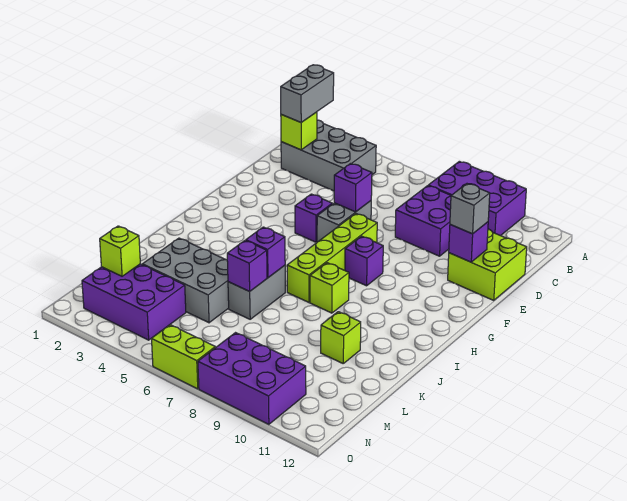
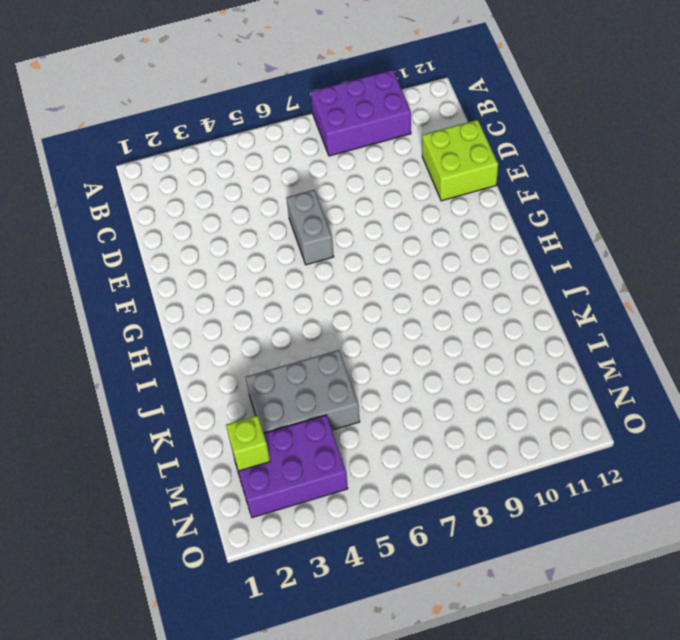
none -> grey 2x3 brick [281,120,376,191]
none -> purple 2x2 brick [395,186,451,256]
none -> purple 1x1 brick [295,194,332,242]

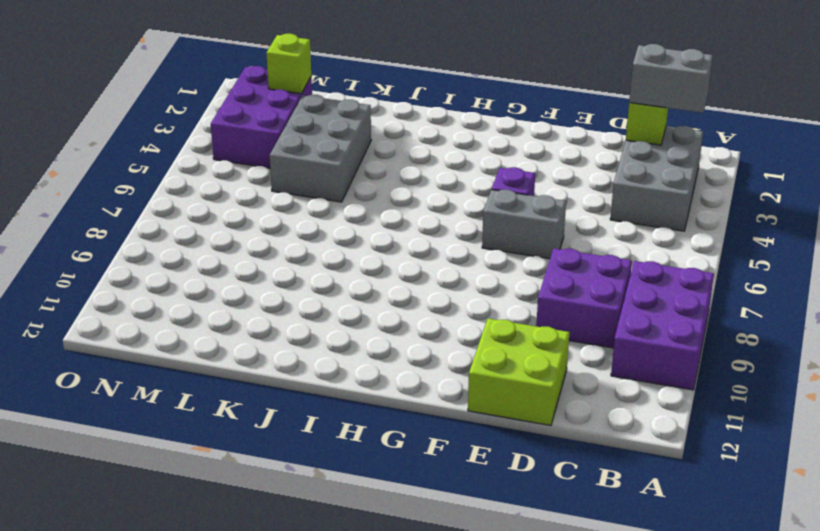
none -> lime 1x4 brick [287,214,377,302]
none -> purple 1x1 brick [345,236,383,286]
none -> lime 1x1 brick [310,263,349,313]

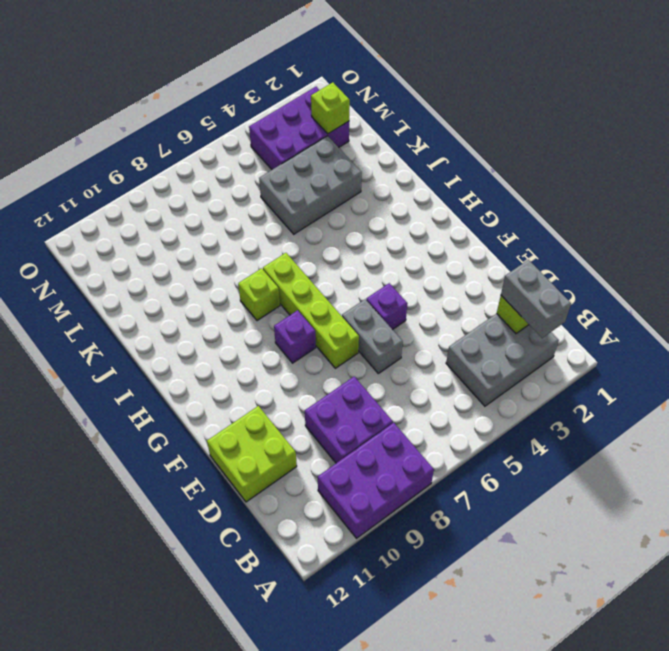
none -> grey 1x2 brick [228,265,285,319]
none -> lime 1x1 brick [321,312,361,363]
none -> purple 2x3 brick [198,333,306,424]

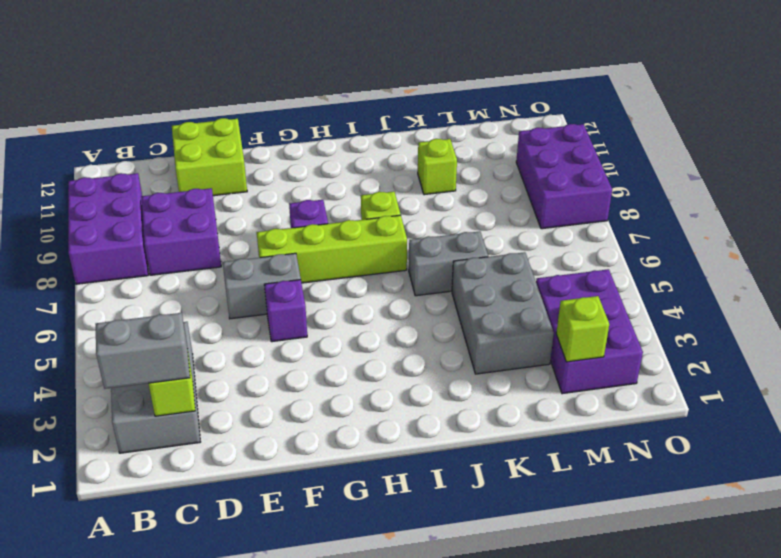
none -> lime 1x2 brick [152,325,215,389]
none -> purple 1x1 brick [334,164,372,212]
none -> purple 1x1 brick [449,222,488,262]

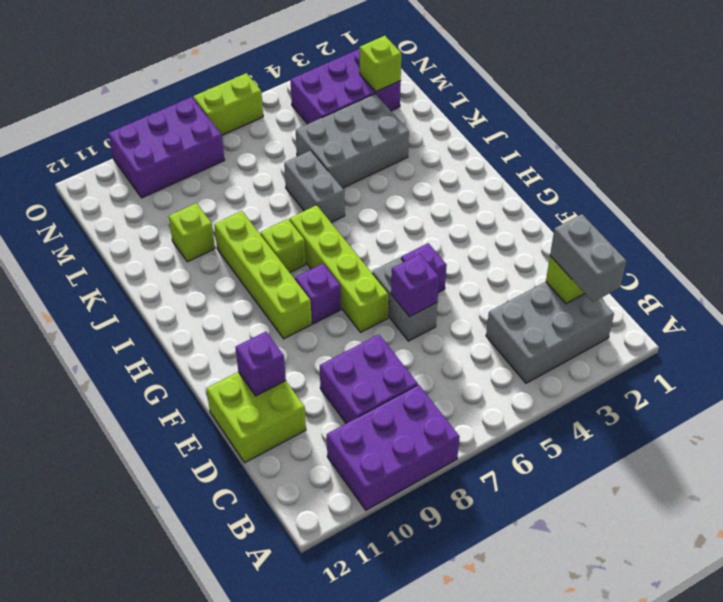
lime 1x4 brick [214,211,312,339] -> none
none -> purple 1x1 brick [246,227,285,278]
none -> purple 1x1 brick [227,241,267,291]
none -> grey 1x1 brick [450,184,490,234]

